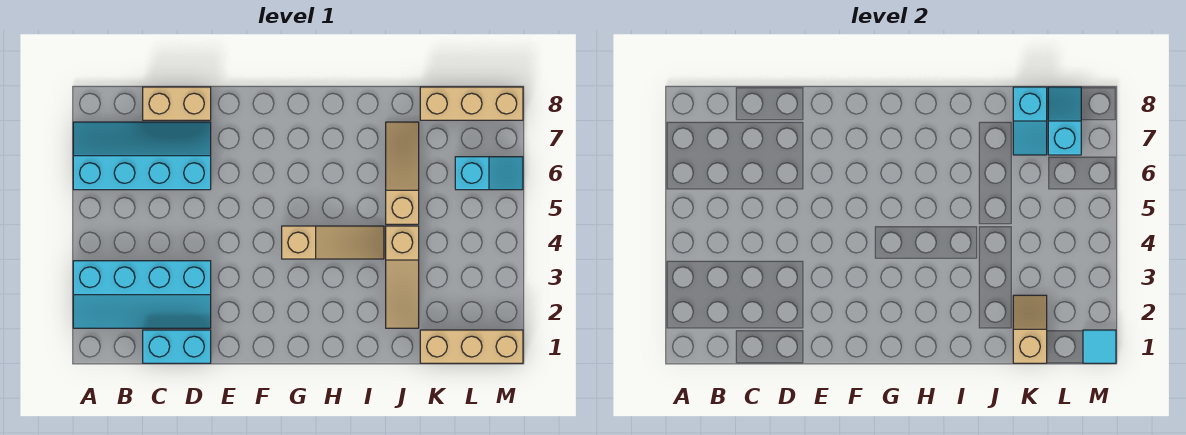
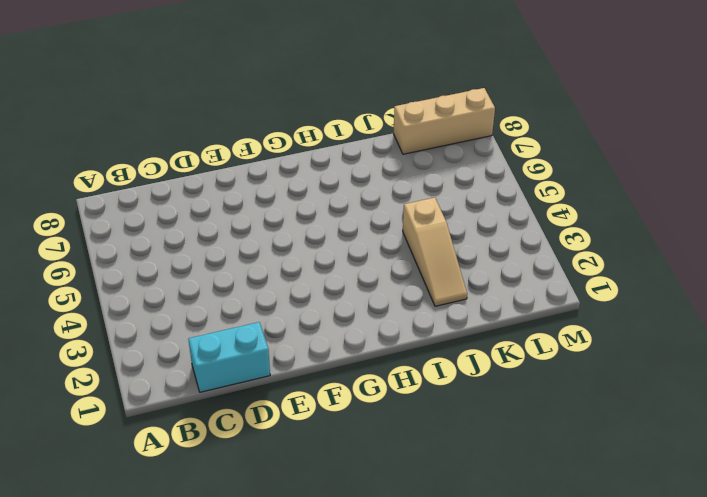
none -> cyan 2x4 slope [73,261,211,328]
none -> cyan 2x4 slope [73,122,211,190]
none -> tan 1x2 brick [143,87,211,120]

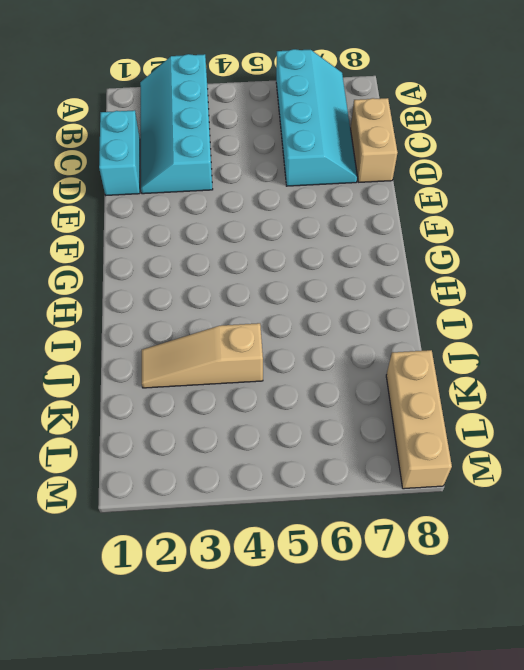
none -> tan 1x3 slope [282,226,384,259]
none -> tan 1x3 slope [386,122,419,224]
none -> tan 1x3 brick [420,330,523,363]

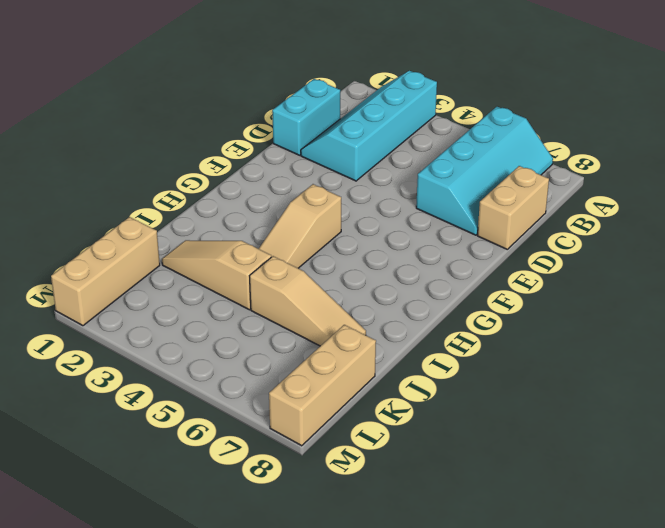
none -> cyan 1x2 slope [455,157,523,190]
none -> tan 1x2 slope [1013,295,1047,363]
none -> cyan 1x2 slope [1013,87,1047,155]

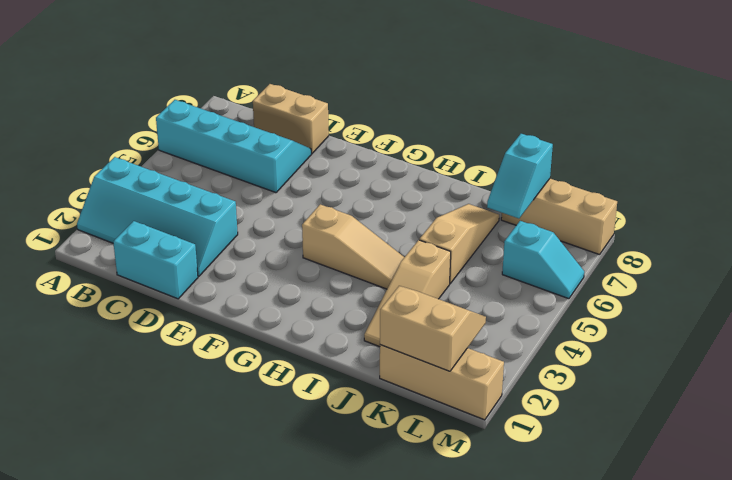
tan 2x2 slope [380,286,486,371] -> tan 1x2 slope [1013,295,1047,363]
none -> cyan 1x2 slope [1048,87,1081,155]
none -> cyan 1x1 tile [1083,330,1116,363]

